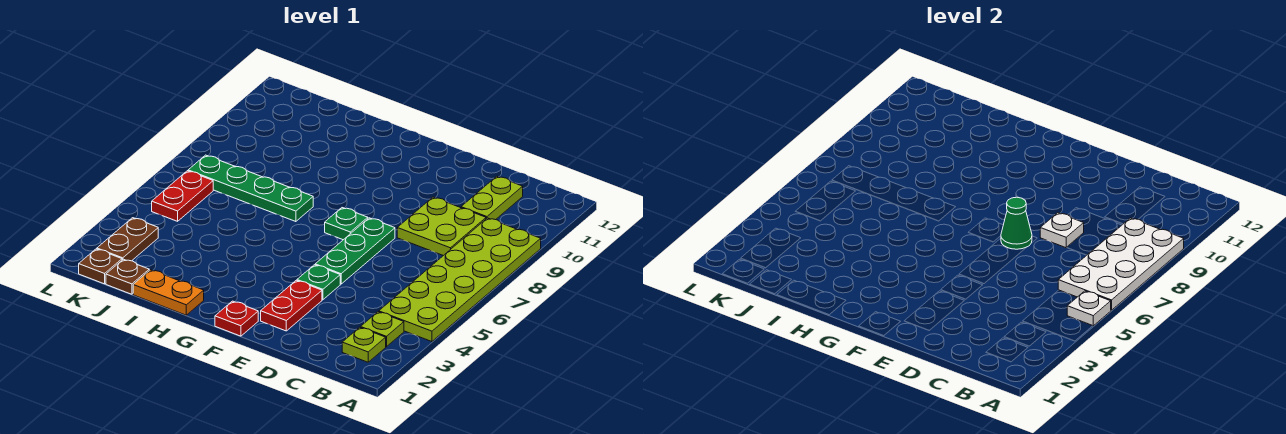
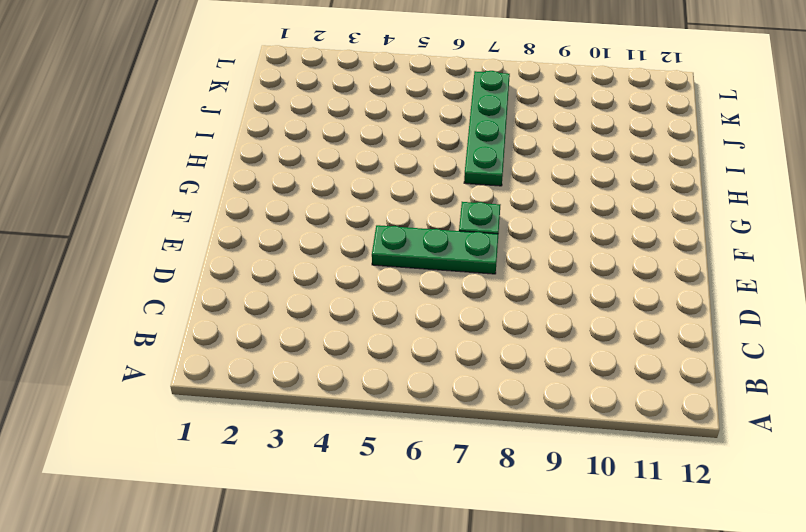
none -> lime 2x6 plate [379,218,541,342]
none -> lime 1x1 plate [342,327,386,362]
none -> lime 1x1 plate [361,312,404,347]

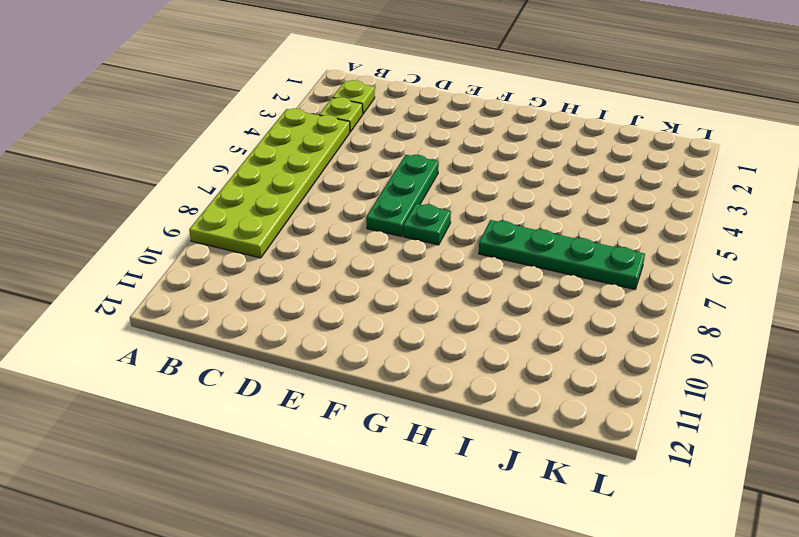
none -> lime 2x2 plate [397,197,486,256]
none -> lime 1x2 plate [461,176,523,220]
none -> red 1x2 plate [261,280,322,331]

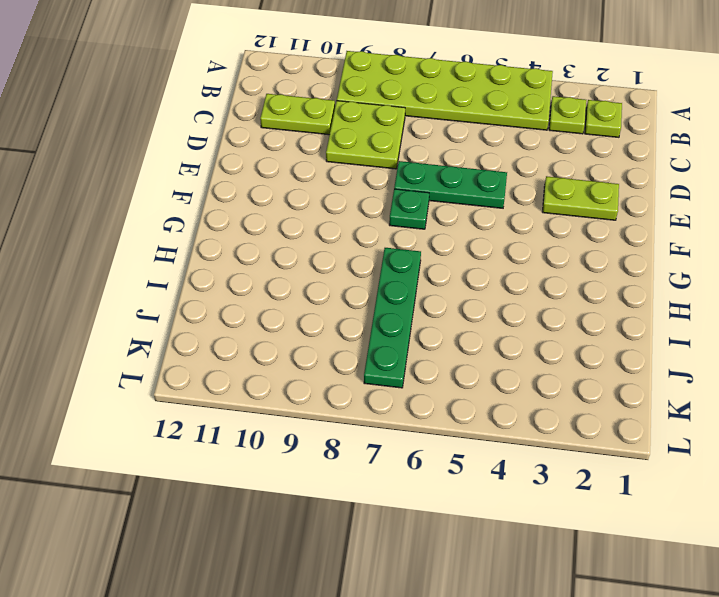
lime 1x2 plate [543,176,619,220] -> red 1x2 plate [261,280,322,331]
none -> green 1x1 plate [297,265,340,300]
none -> red 1x1 plate [215,301,258,336]
none -> orange 1x2 plate [133,270,204,315]

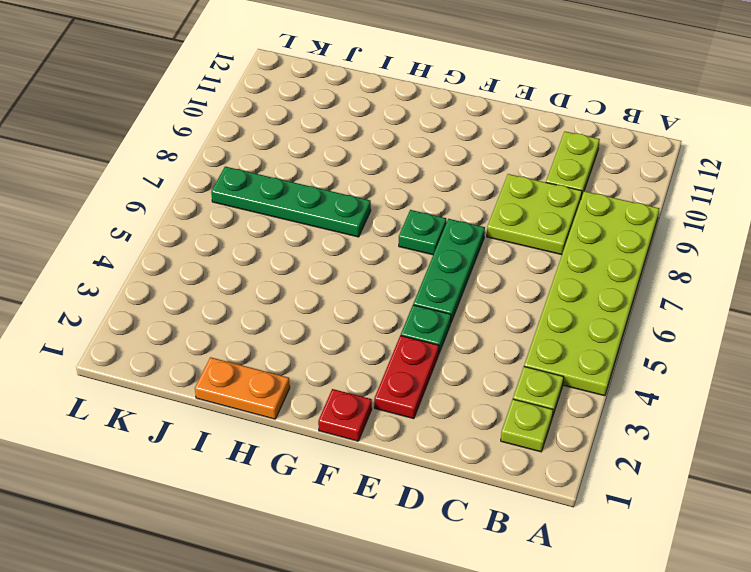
none -> brown 1x1 plate [106,259,149,294]
none -> brown 1x1 plate [79,249,122,284]
none -> brown 1x2 plate [97,218,158,261]

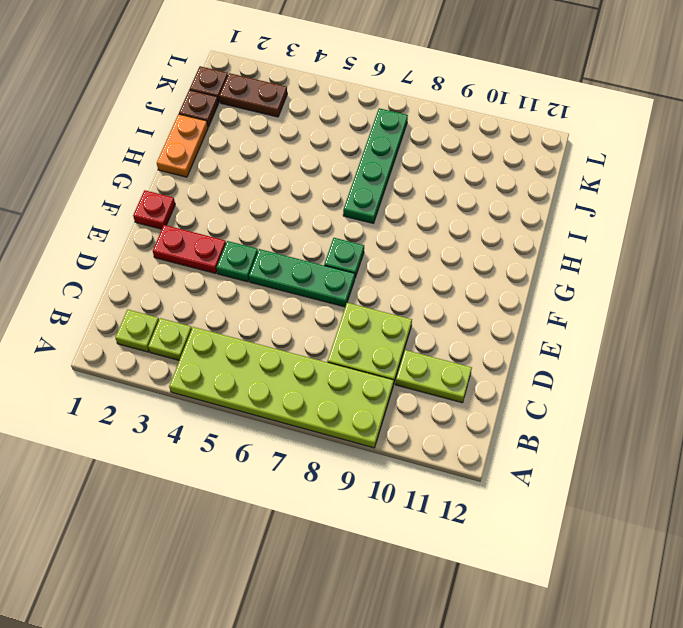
none -> red 1x2 plate [152,171,213,221]
none -> white 1x1 plate [1067,291,1111,326]
none -> white 2x4 plate [1058,218,1184,310]

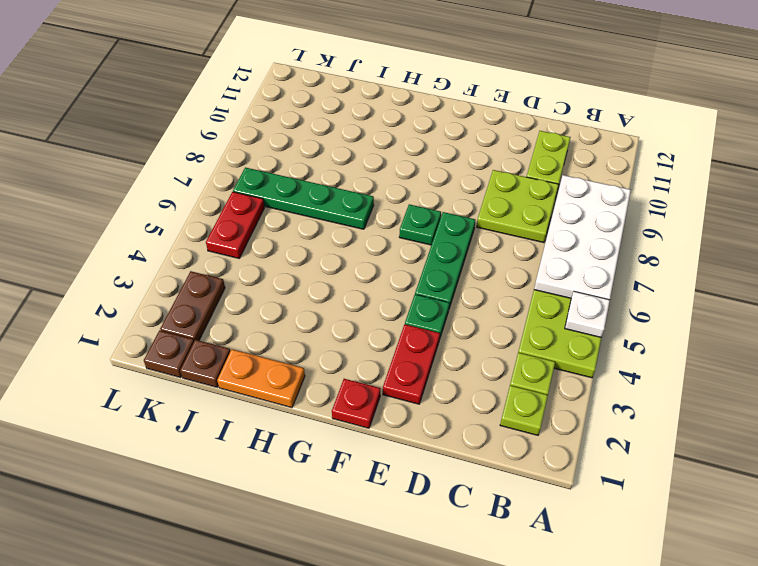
none -> white 1x1 plate [1040,213,1084,248]
none -> green 1x1 cone [1001,197,1032,249]

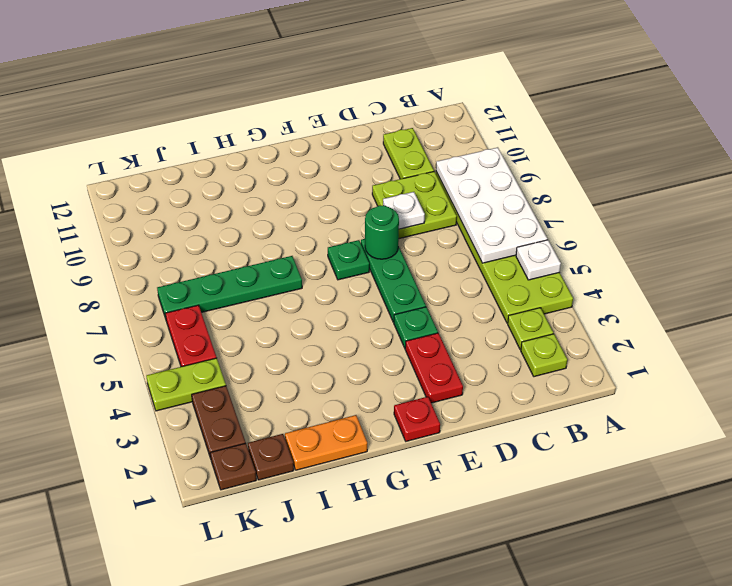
green 1x1 round brick [365,205,399,259] -> green 1x1 cone [1001,197,1032,249]
lime 1x2 plate [146,358,226,411] -> none

